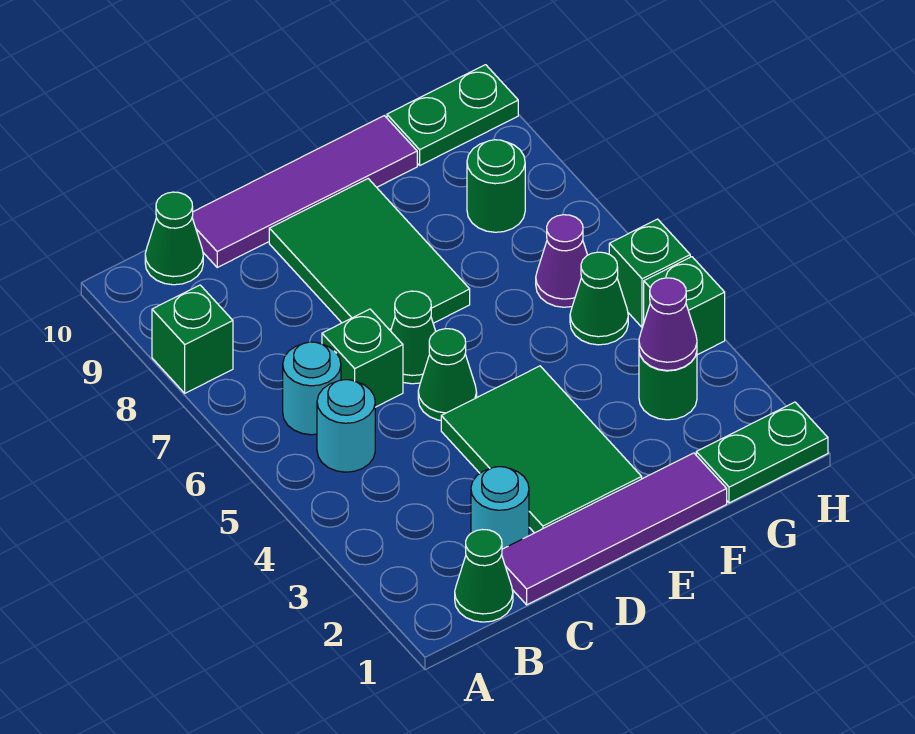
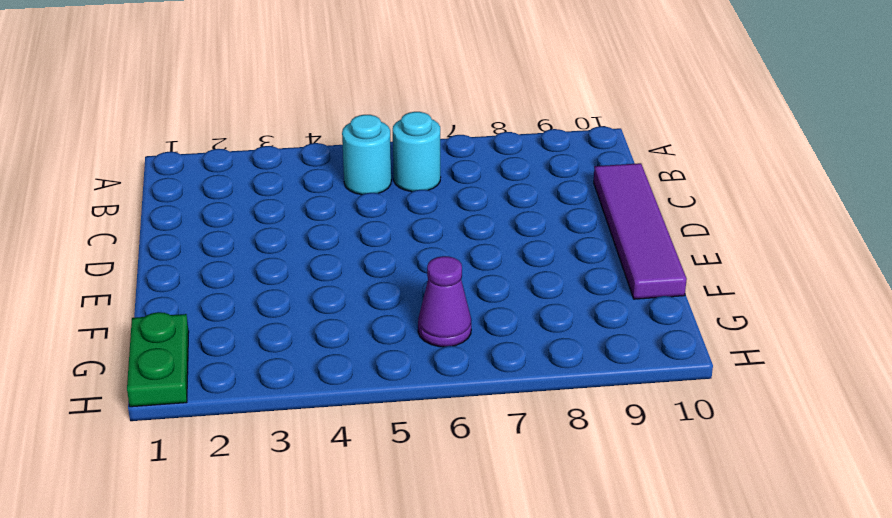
none -> green 1x1 brick [152,285,233,393]
none -> green 1x1 cone [455,530,513,622]
none -> green 1x1 cone [145,192,203,285]

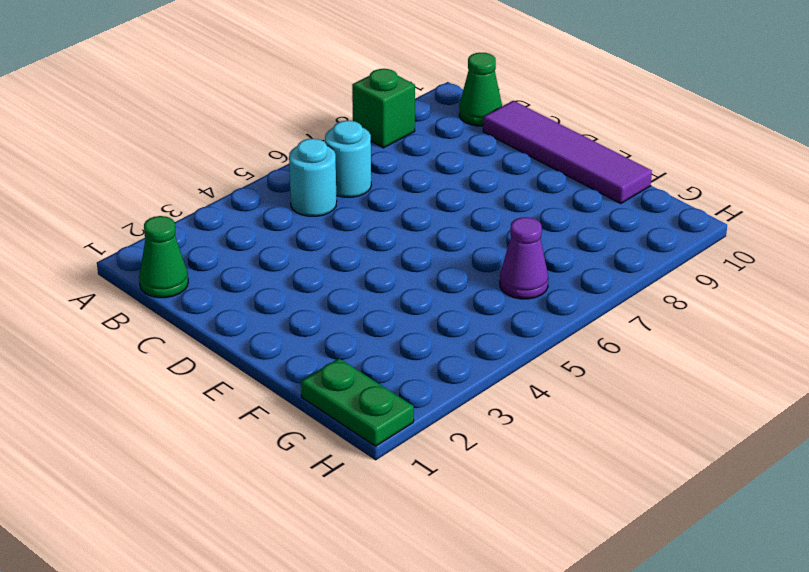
none -> purple 1x4 tile [502,453,727,605]
none -> cyan 1x1 round brick [471,467,529,549]
none -> green 1x1 brick [322,309,403,407]

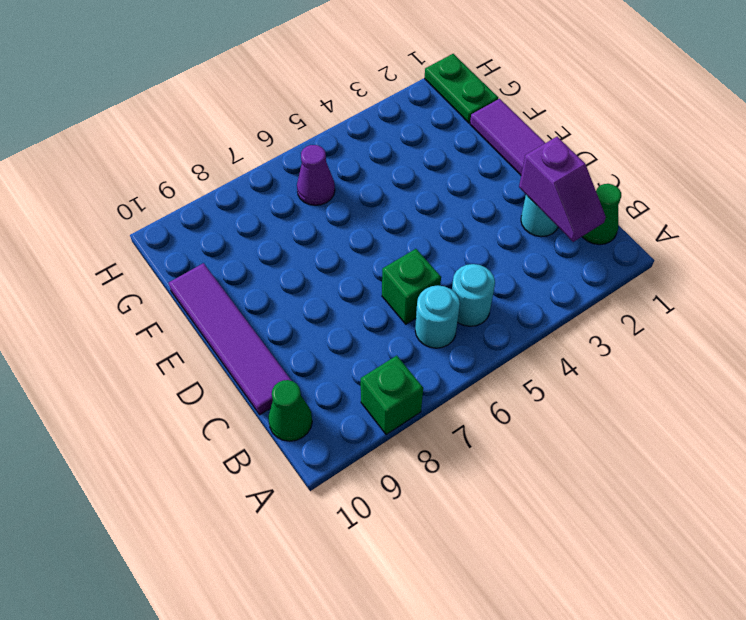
purple 1x2 slope [519,137,606,242] -> none
none -> green 2x3 tile [441,366,642,533]
none -> green 1x1 cone [418,328,477,420]
none -> green 1x1 cone [391,291,436,384]

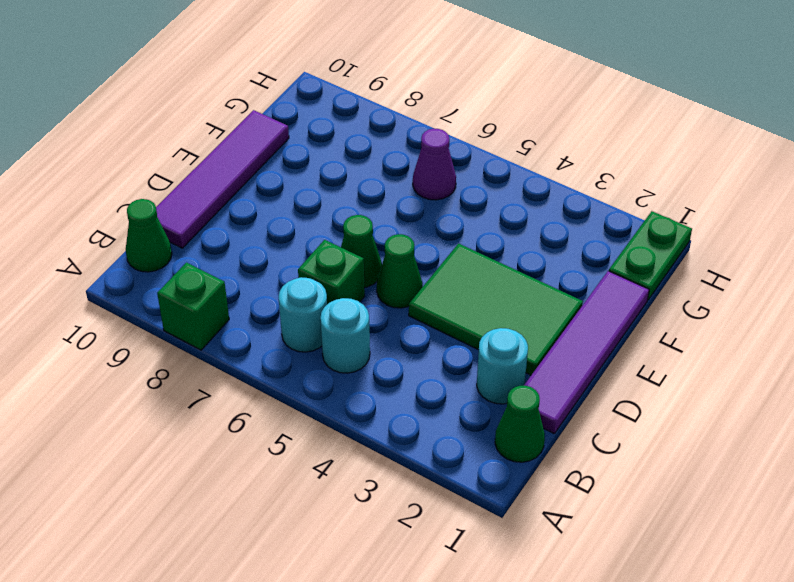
none -> green 2x3 tile [269,179,470,331]
none -> green 1x1 round brick [639,352,697,420]
none -> green 1x1 cone [570,252,628,345]

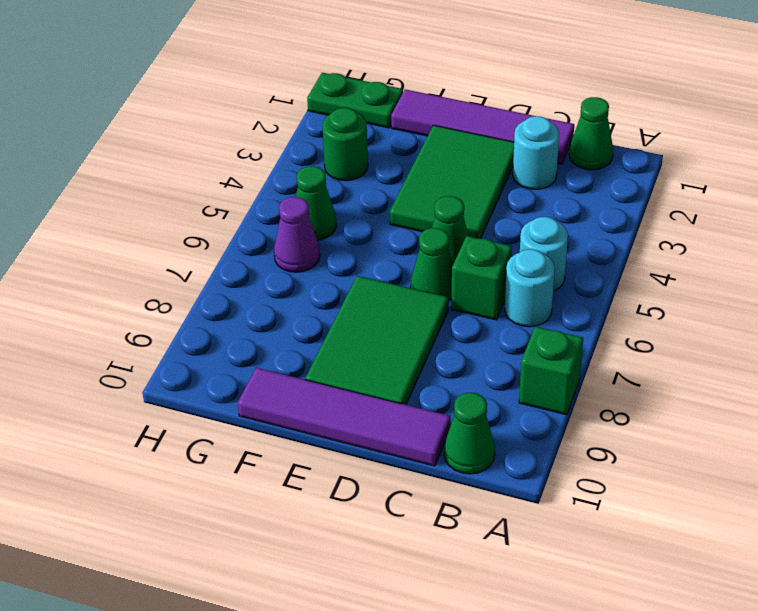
none -> green 1x1 round brick [467,140,525,232]
none -> green 1x2 plate [387,65,518,165]
none -> green 1x1 brick [644,257,725,355]

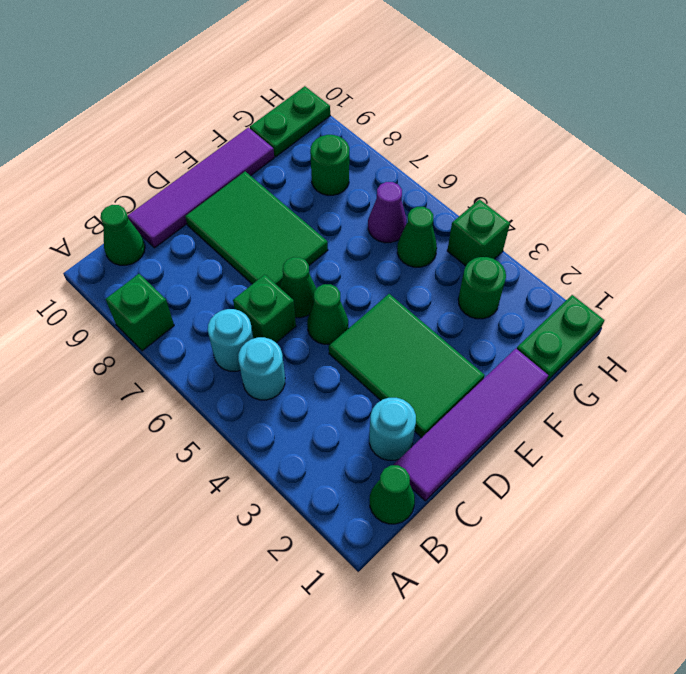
none -> green 1x1 brick [609,219,690,328]
none -> purple 1x1 cone [639,278,697,370]

